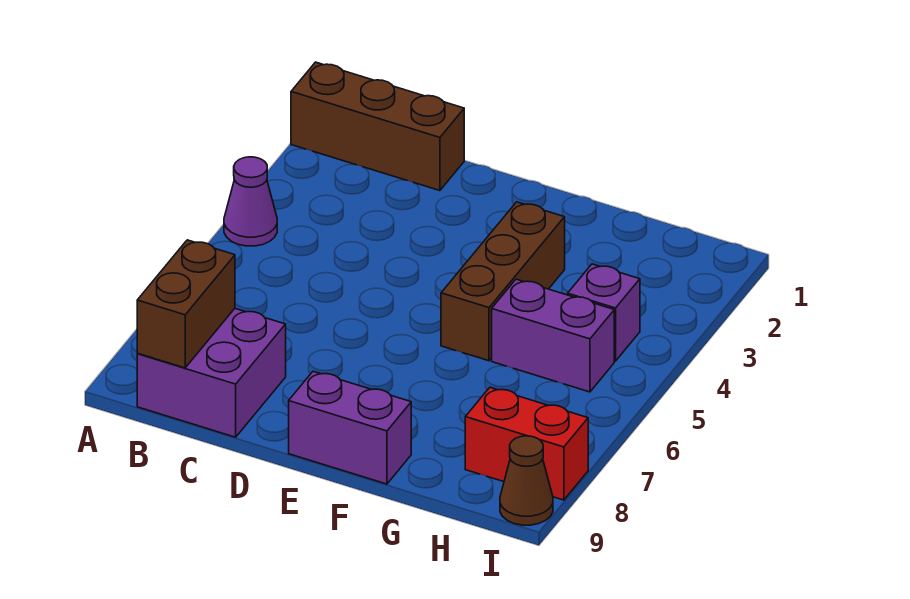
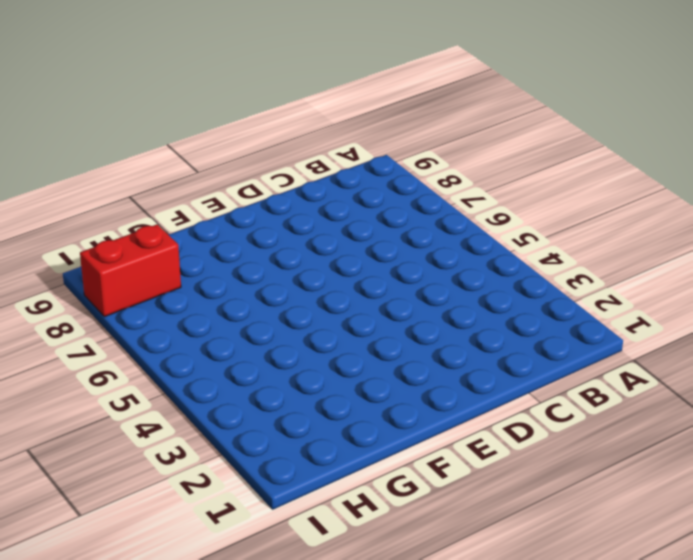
none -> brown 1x3 brick [291,62,464,191]
none -> purple 1x1 cone [224,157,277,246]

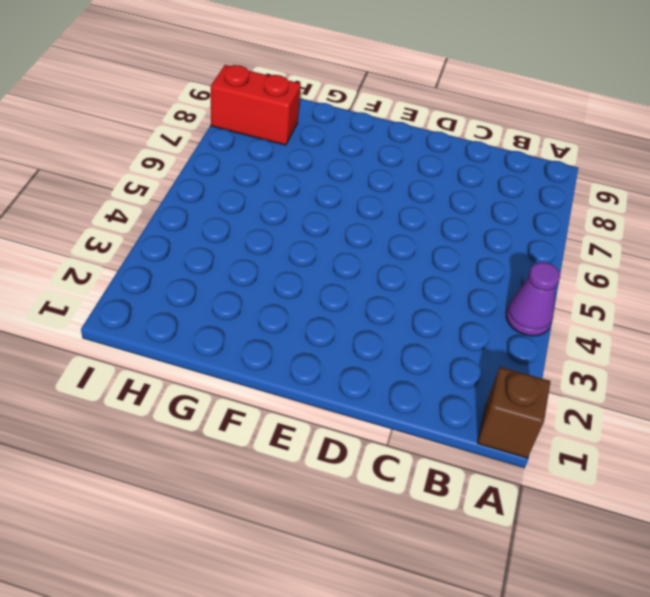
brown 1x1 brick [478,367,551,458] -> brown 1x3 brick [291,62,464,191]
none -> purple 2x2 brick [137,309,286,437]
none -> purple 1x2 brick [289,371,411,484]

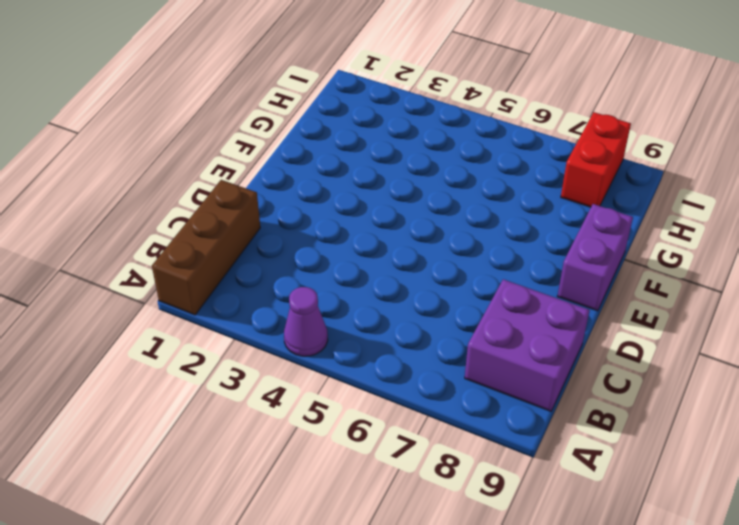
none -> brown 1x3 brick [441,202,565,361]
none -> purple 1x2 brick [492,279,614,392]

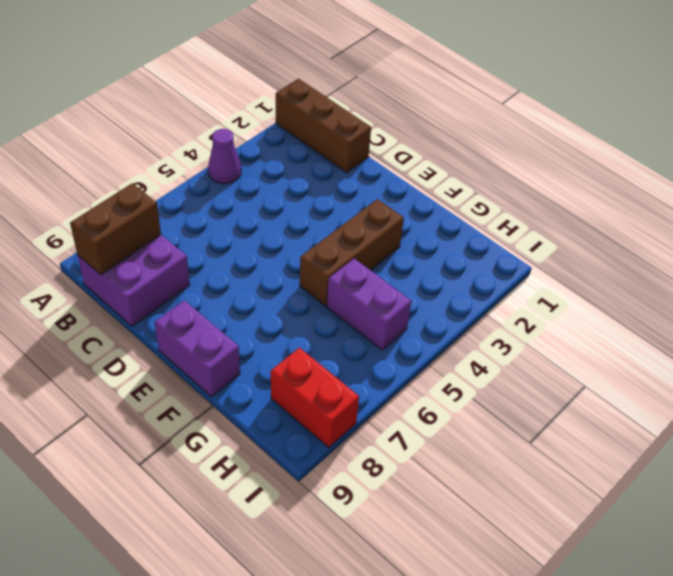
none -> purple 1x1 brick [568,264,640,361]
none -> brown 1x1 cone [500,436,553,525]

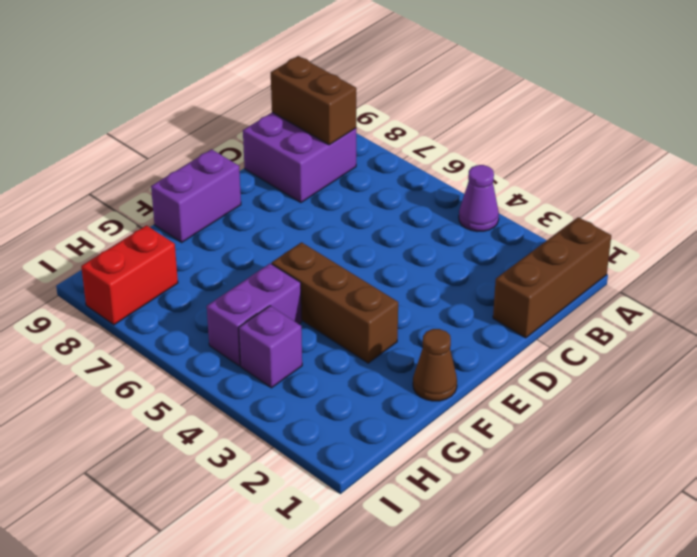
brown 1x1 cone [413,329,457,401] -> brown 1x1 cone moved to [500,436,553,525]

